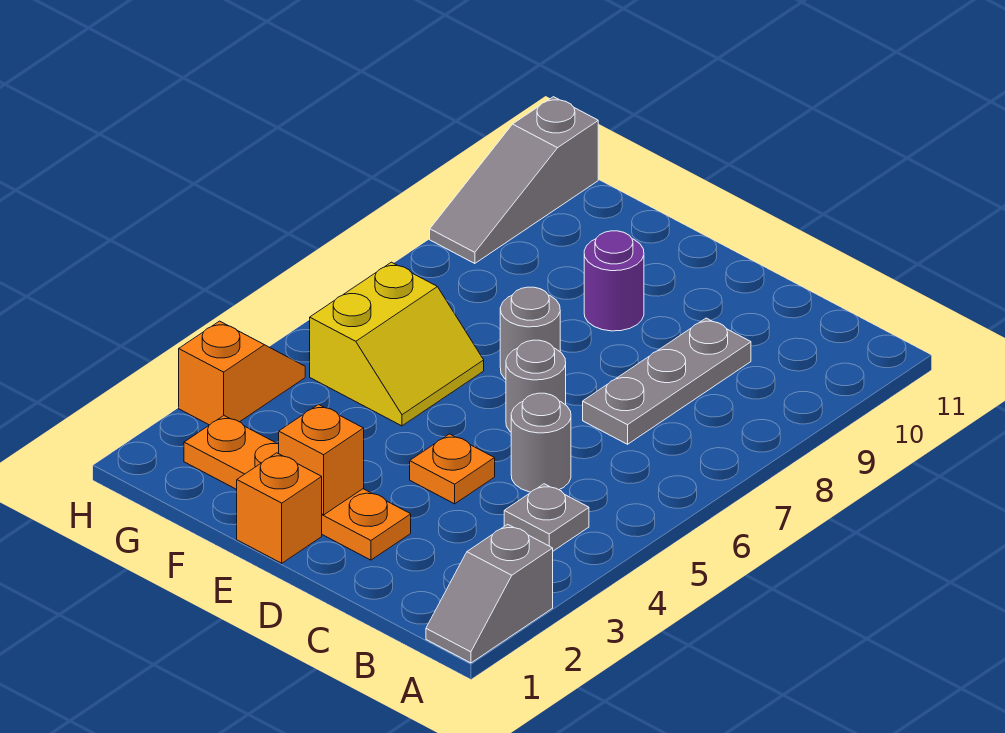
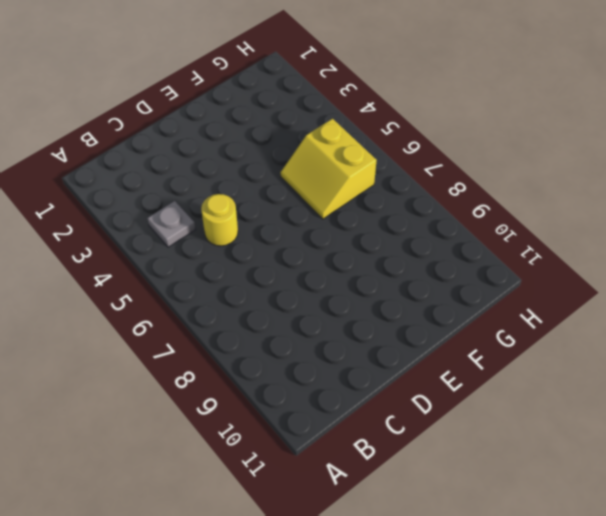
yellow 1x1 round brick [201,194,238,246] -> grey 1x1 round brick [511,393,571,492]
none -> grey 1x2 slope [426,524,553,663]
none -> grey 1x3 plate [583,318,751,444]
none -> orange 1x4 plate [184,416,411,560]

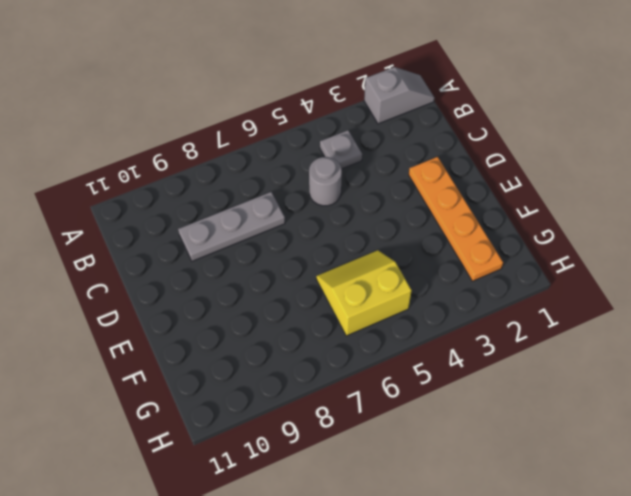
none -> orange 1x1 plate [410,434,495,504]
none -> grey 1x1 round brick [506,340,566,432]
none -> orange 1x1 brick [237,453,322,563]

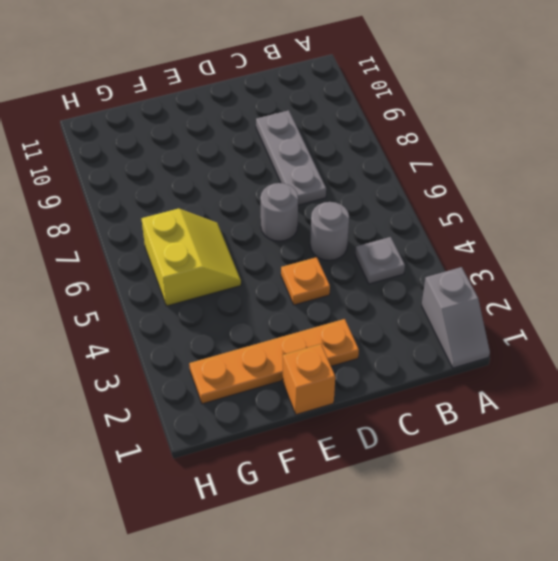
none -> grey 1x1 round brick [500,287,560,379]
none -> purple 1x1 round brick [584,231,644,331]
none -> orange 1x2 slope [179,321,305,425]

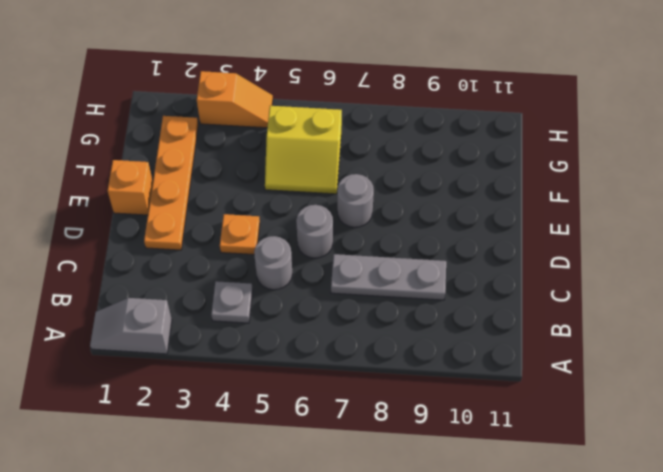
none -> purple 1x1 round brick [584,231,644,331]
none -> grey 1x3 slope [430,97,598,264]
none -> orange 1x1 brick [279,404,364,515]

